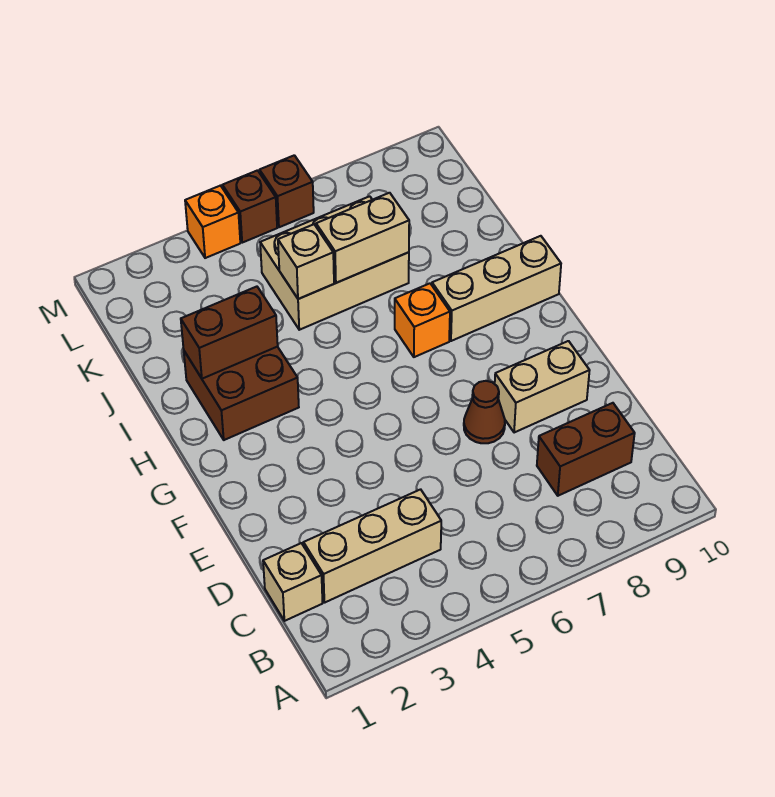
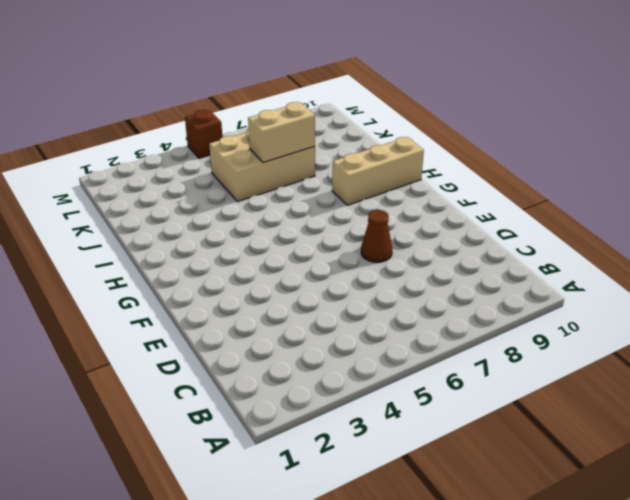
none -> tan 1x1 brick [263,543,323,621]
none -> tan 1x3 brick [303,489,441,603]
none -> brown 1x2 brick [537,403,635,496]

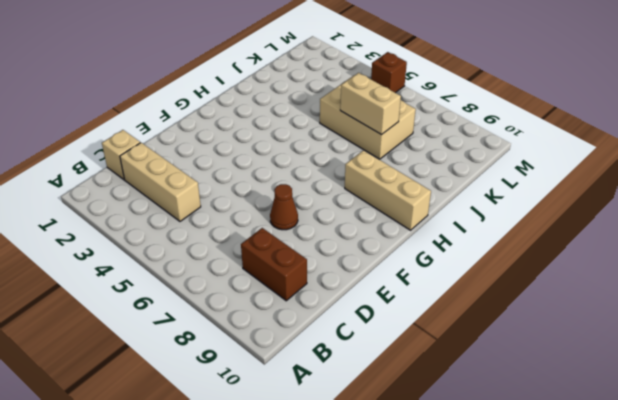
none -> tan 1x2 brick [495,341,590,433]
none -> brown 2x2 brick [184,347,299,440]
none -> orange 1x1 brick [395,283,450,357]

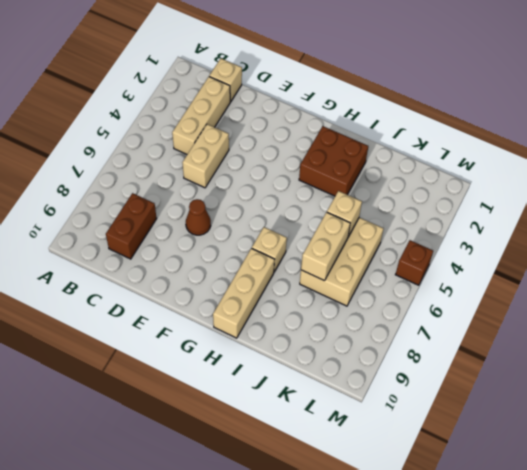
tan 1x2 brick [182,124,229,188] -> tan 1x2 brick moved to [495,341,590,433]
tan 1x1 brick [252,227,287,272] -> orange 1x1 brick [395,283,450,357]
none -> orange 1x1 brick [185,186,240,258]
none -> brown 1x1 brick [260,155,314,227]
none -> brown 1x2 brick [181,287,278,379]

